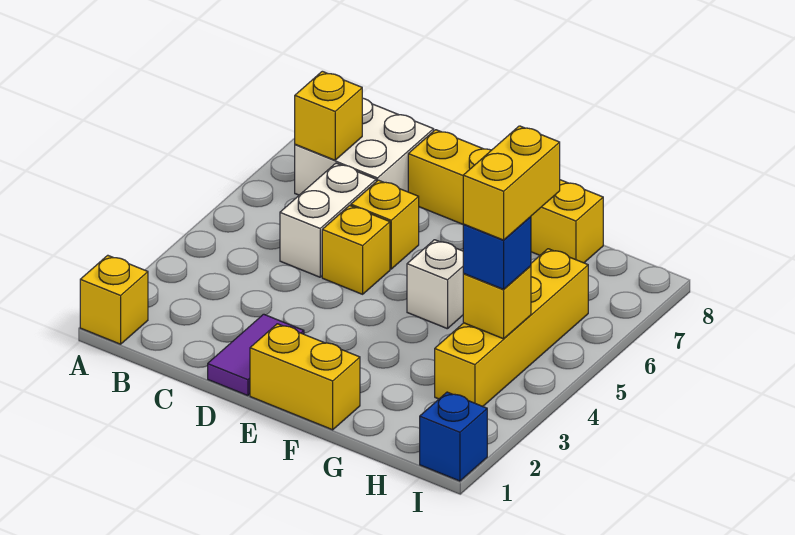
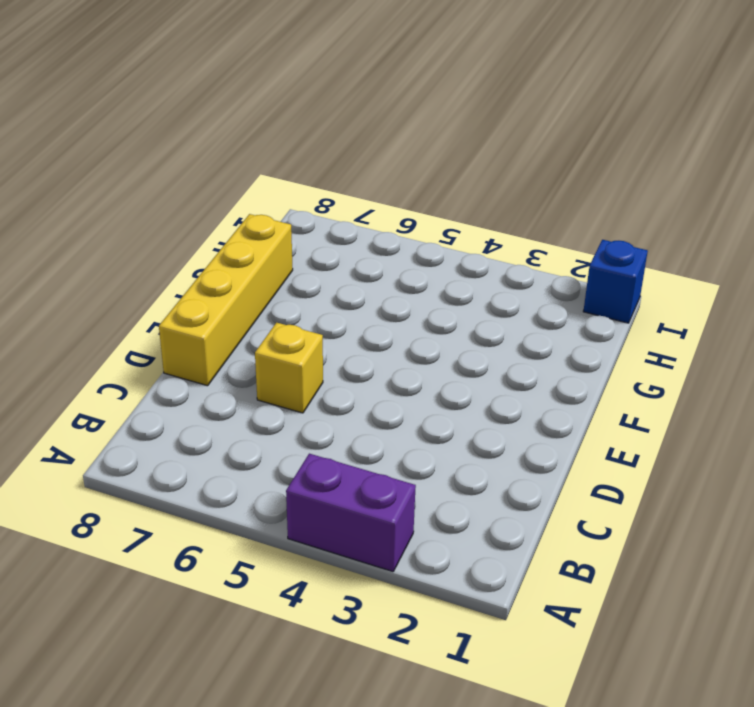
purple 1x2 brick [286,454,416,572] -> none
none -> yellow 1x1 brick [80,255,148,344]
none -> white 2x2 brick [295,98,434,195]
none -> white 1x2 brick [280,163,376,277]

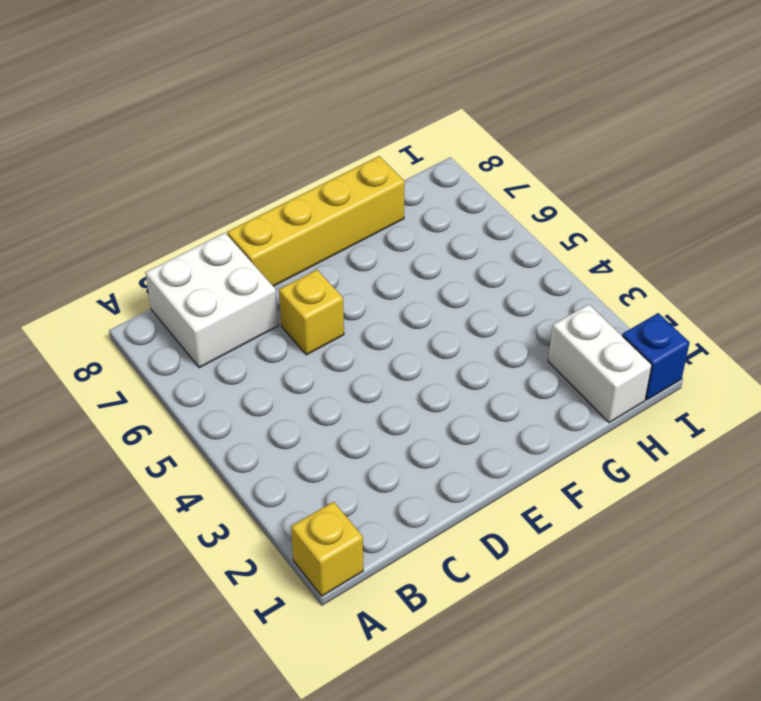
white 1x2 brick [548,304,652,423] -> white 1x2 brick moved to [280,163,376,277]
none -> purple 1x2 tile [208,314,304,396]
none -> yellow 1x1 brick [322,205,390,294]
none -> yellow 1x2 brick [250,324,360,430]

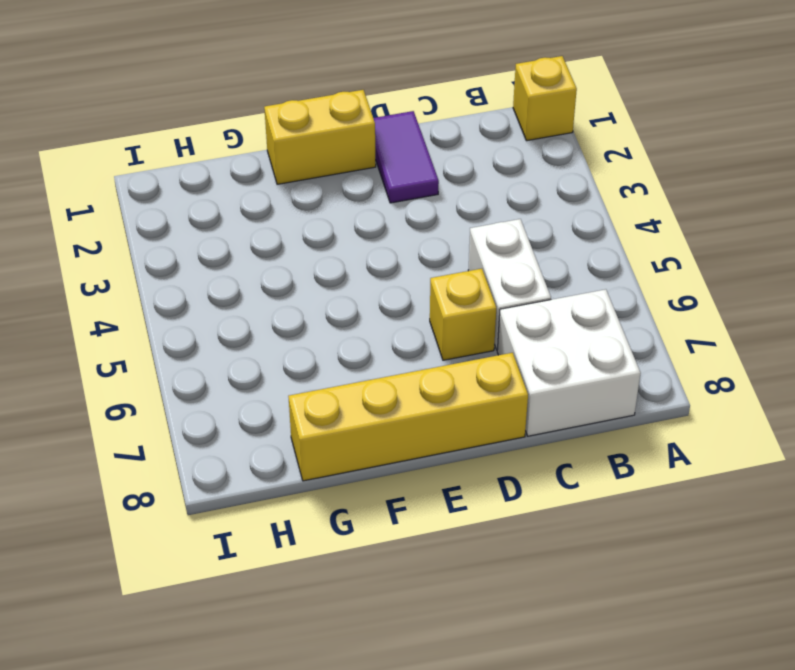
none -> yellow 1x1 brick [322,205,390,294]
none -> white 1x1 brick [407,240,464,329]
none -> yellow 1x4 brick [435,249,588,406]

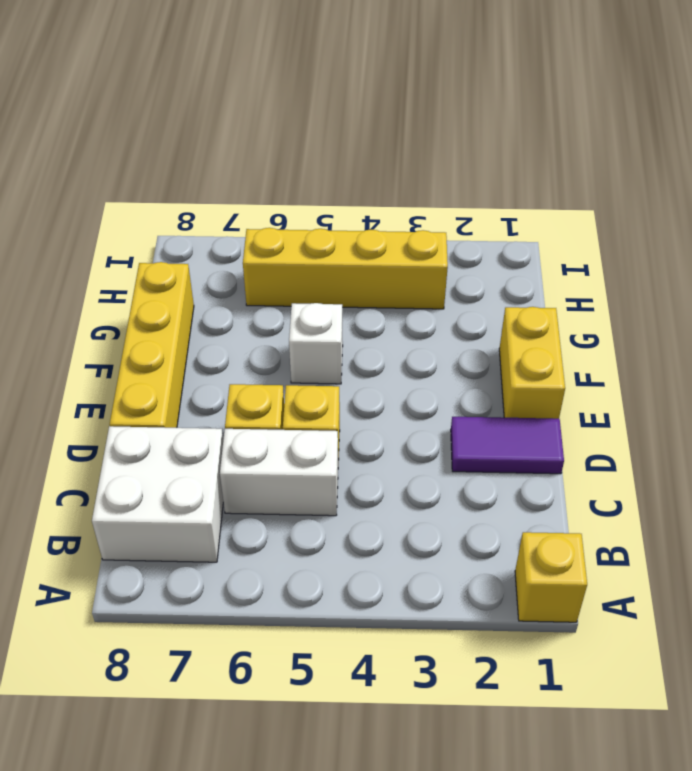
none -> blue 1x1 brick [420,392,487,481]
none -> yellow 1x1 brick [295,71,362,160]
none -> yellow 1x1 brick [463,266,531,339]

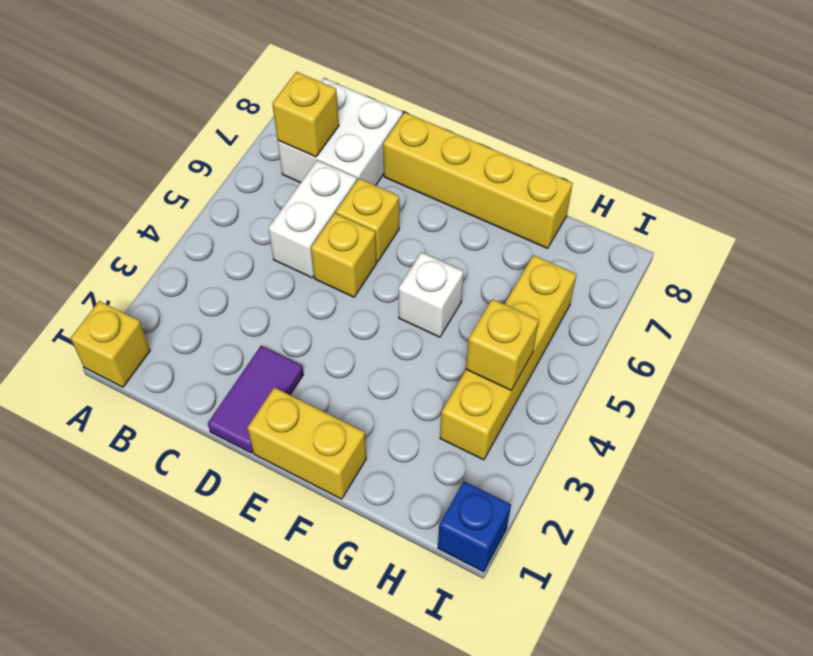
none -> blue 1x1 brick [463,217,531,289]
none -> yellow 1x2 brick [463,126,560,240]

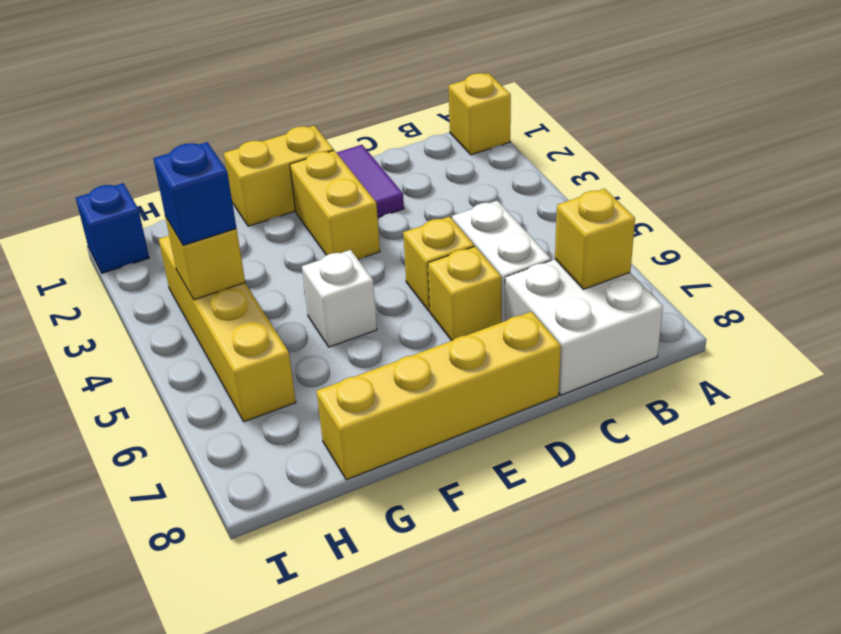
yellow 1x2 brick [290,150,380,259] -> yellow 1x2 brick moved to [463,126,560,240]

